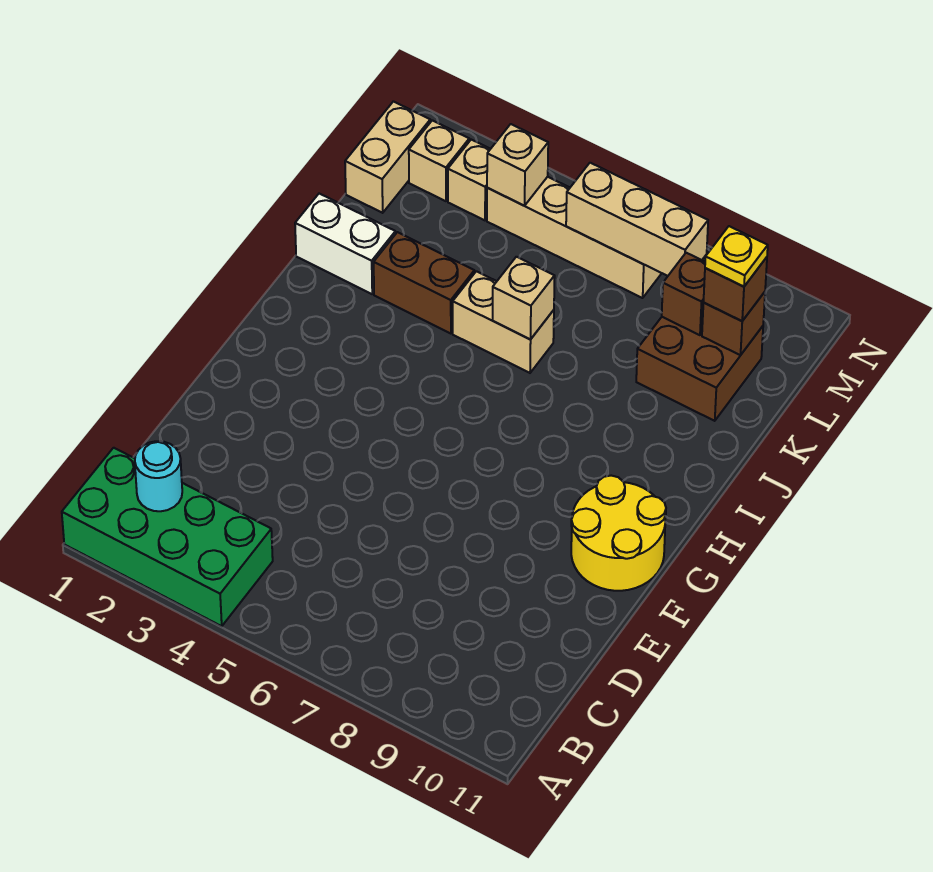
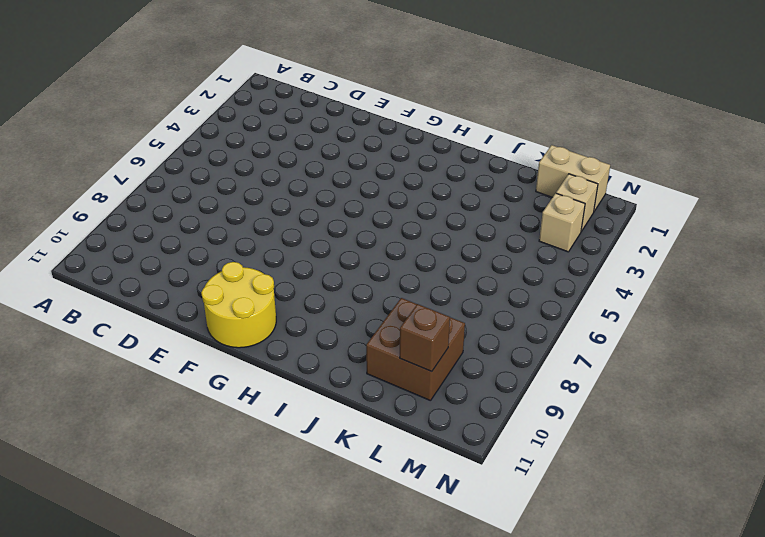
none -> green 2x4 brick [62,448,273,626]
none -> white 1x2 brick [295,194,395,294]
none -> brown 1x2 brick [374,232,474,334]

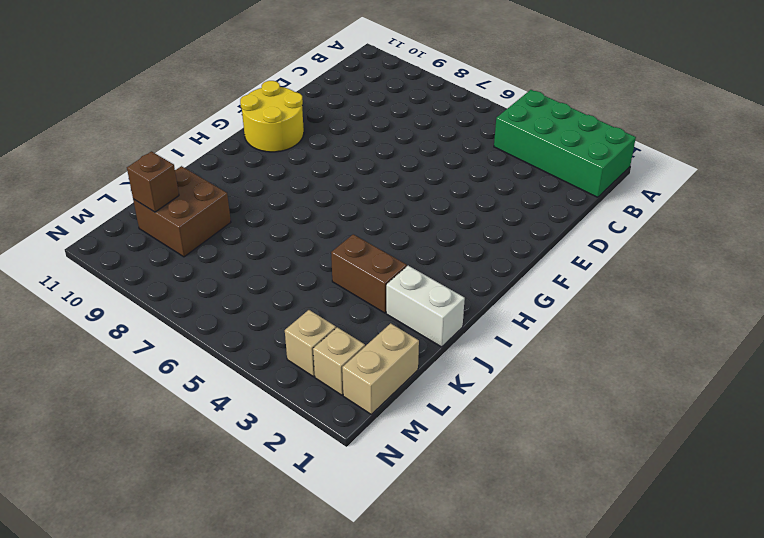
none -> tan 1x2 brick [453,271,554,373]
none -> tan 1x4 brick [487,177,662,298]
none -> cyan 1x1 round brick [135,441,182,511]

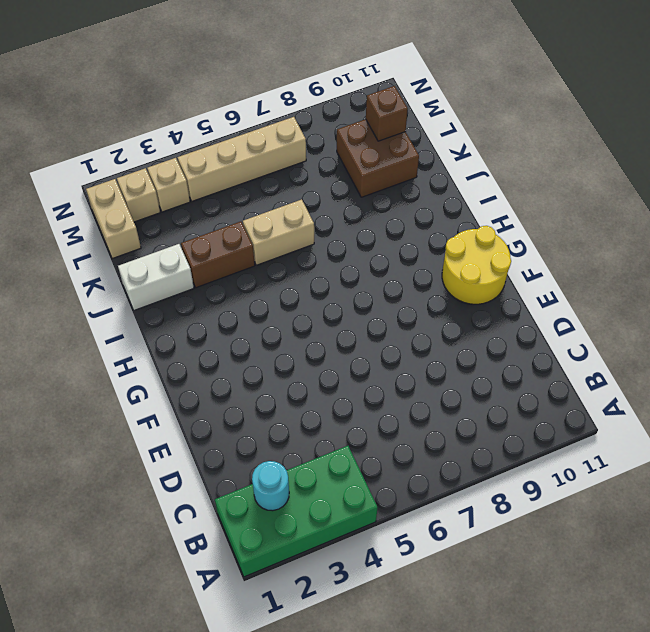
none -> tan 1x1 brick [493,257,555,340]
none -> brown 1x1 brick [662,253,705,335]
none -> tan 1x1 brick [487,124,548,206]

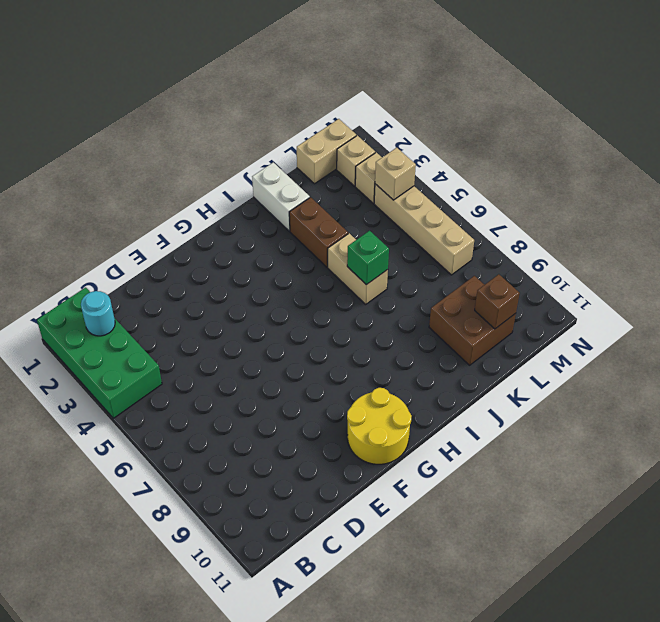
green 1x1 brick [347,231,389,285] -> tan 1x1 brick [493,257,555,340]
none -> brown 1x1 brick [662,253,705,335]
none -> tan 1x3 brick [566,163,708,276]
none -> brown 1x1 brick [704,257,767,321]

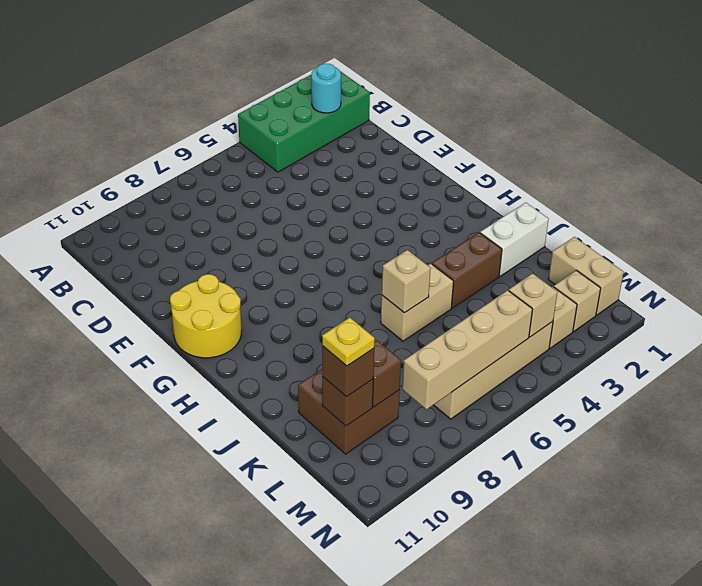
tan 1x4 brick [402,290,533,409] -> tan 1x3 brick [566,163,708,276]

